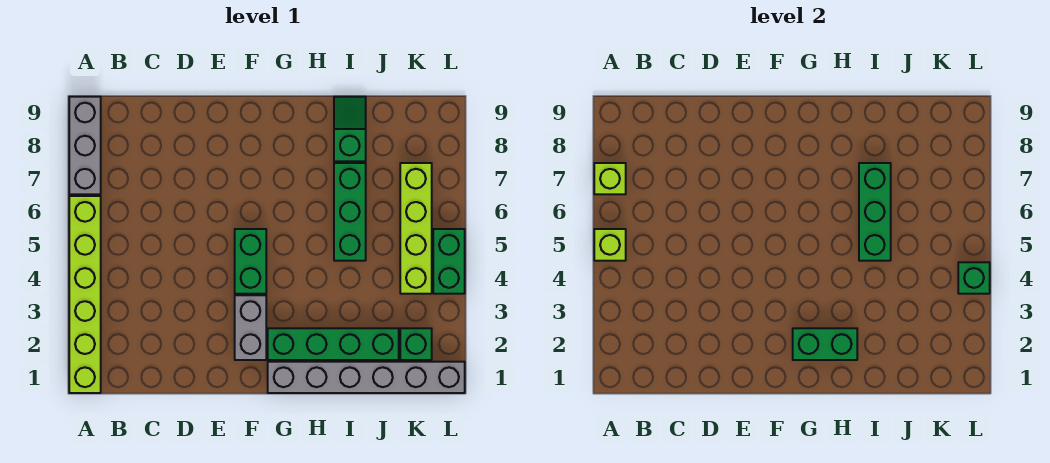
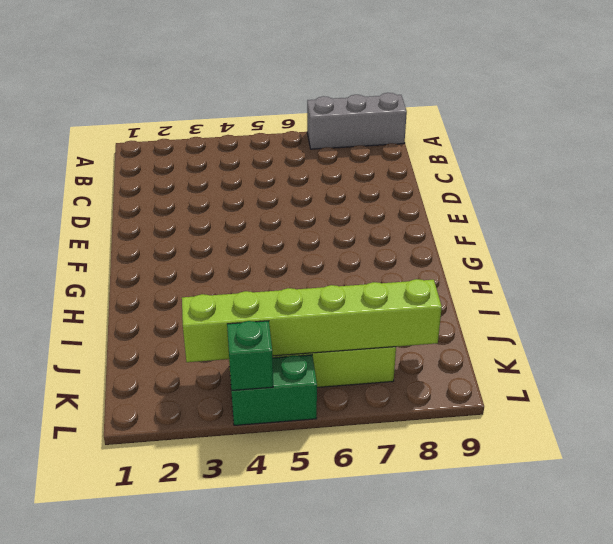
lime 1x6 brick [182,279,442,362] -> lime 1x6 brick moved to [69,196,101,393]
none -> grey 1x2 brick [235,295,266,360]
none -> green 1x2 brick [235,229,266,294]
none -> grey 1x6 brick [268,362,465,393]

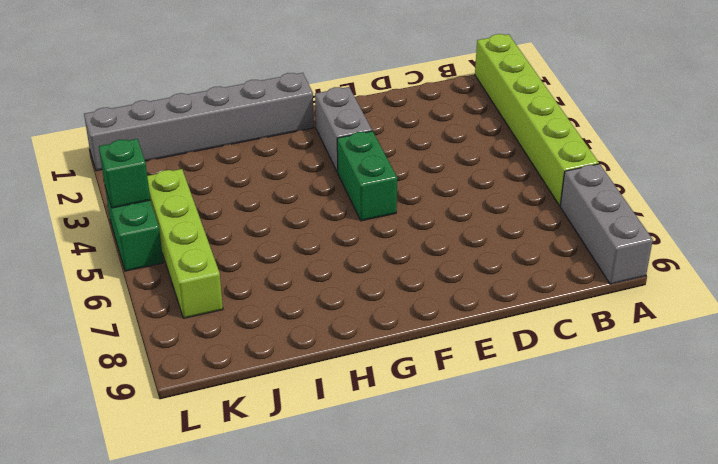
none -> green 1x4 brick [268,328,399,360]
none -> green 1x3 brick [334,163,366,261]
none -> green 1x2 slope [334,97,366,161]

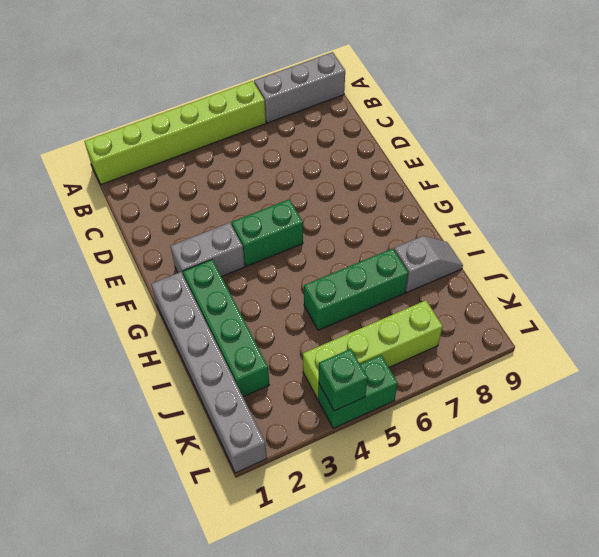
grey 1x2 slope [394,236,463,292] -> green 1x2 slope [334,97,366,161]
none -> green 1x1 brick [400,328,432,360]
none -> lime 1x1 brick [594,229,626,261]
none -> lime 1x1 brick [594,163,626,194]

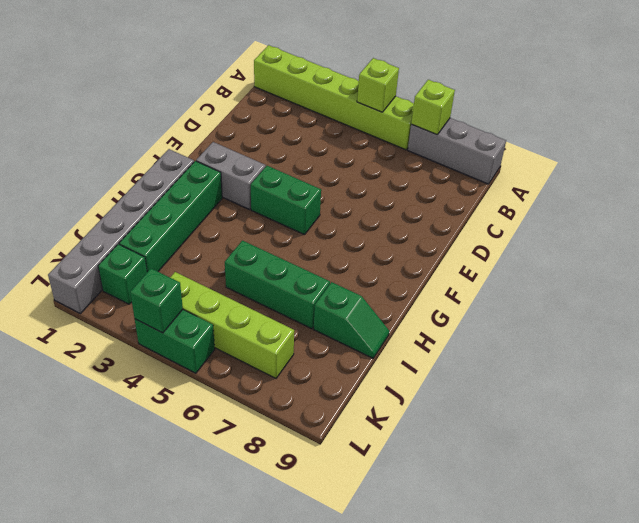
none -> green 1x2 brick [793,328,857,360]
none -> green 1x3 brick [859,163,891,261]

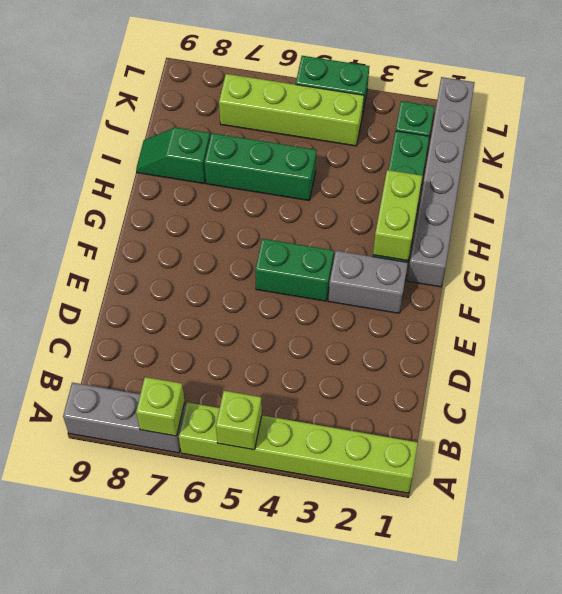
lime 1x2 brick [373,170,422,261] -> green 1x2 brick [793,328,857,360]
none -> green 1x3 brick [859,163,891,261]
none -> green 1x1 brick [958,262,990,294]

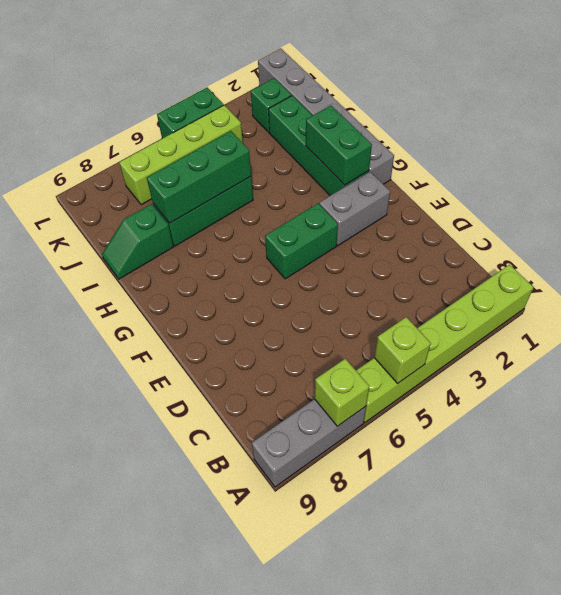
none -> green 1x1 brick [958,262,990,294]

